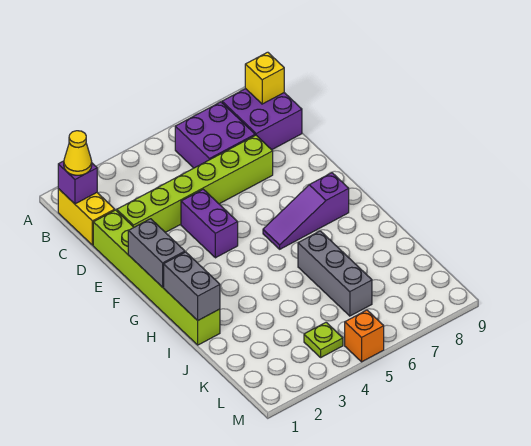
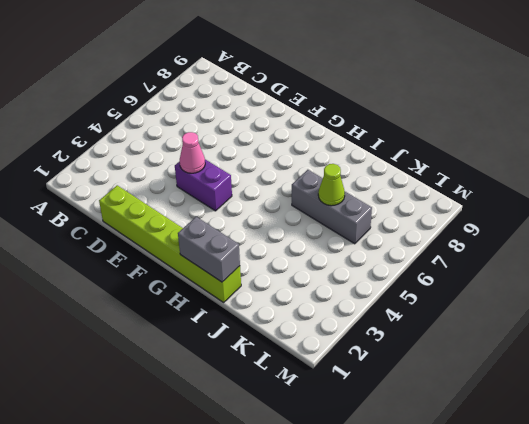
pink 1x1 cone [180,132,205,173] -> none
lime 1x1 cone [318,164,345,206] -> none
none -> yellow 1x2 brick [58,189,115,245]
none -> purple 2x2 brick [175,102,255,168]
none -> purple 2x2 brick [222,89,302,150]

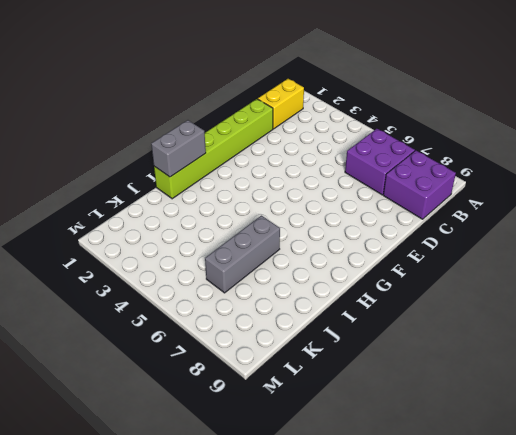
none -> lime 1x6 brick [117,135,273,233]
none -> purple 1x2 brick [181,189,238,258]
none -> purple 1x3 slope [263,173,349,249]

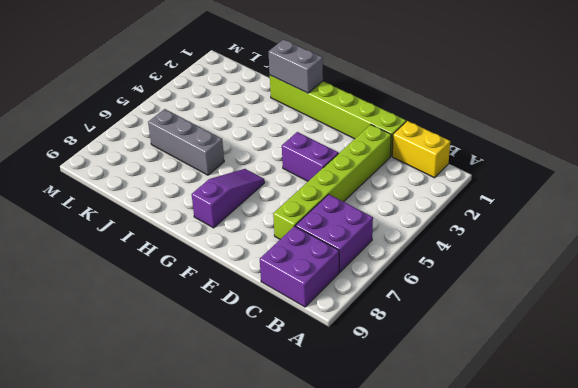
none -> lime 1x1 plate [304,322,343,357]
none -> orange 1x1 brick [345,310,384,362]
none -> purple 1x1 brick [58,161,97,204]

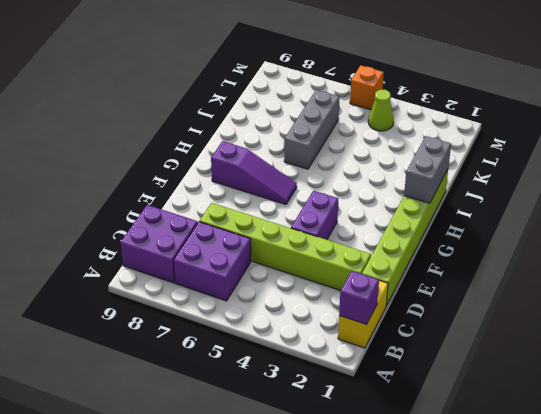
lime 1x1 cone [368,89,394,131] -> lime 1x1 plate [304,322,343,357]
none -> yellow 1x1 brick [245,52,284,104]
none -> grey 1x2 brick [128,219,185,287]
none -> yellow 1x1 cone [64,131,92,175]

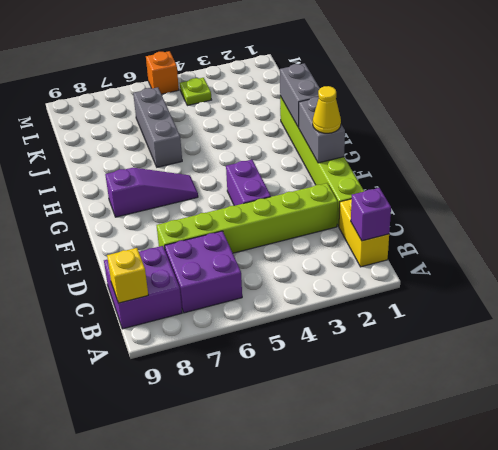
yellow 1x1 cone [313,86,341,133] -> yellow 1x1 cone moved to [64,131,92,175]

